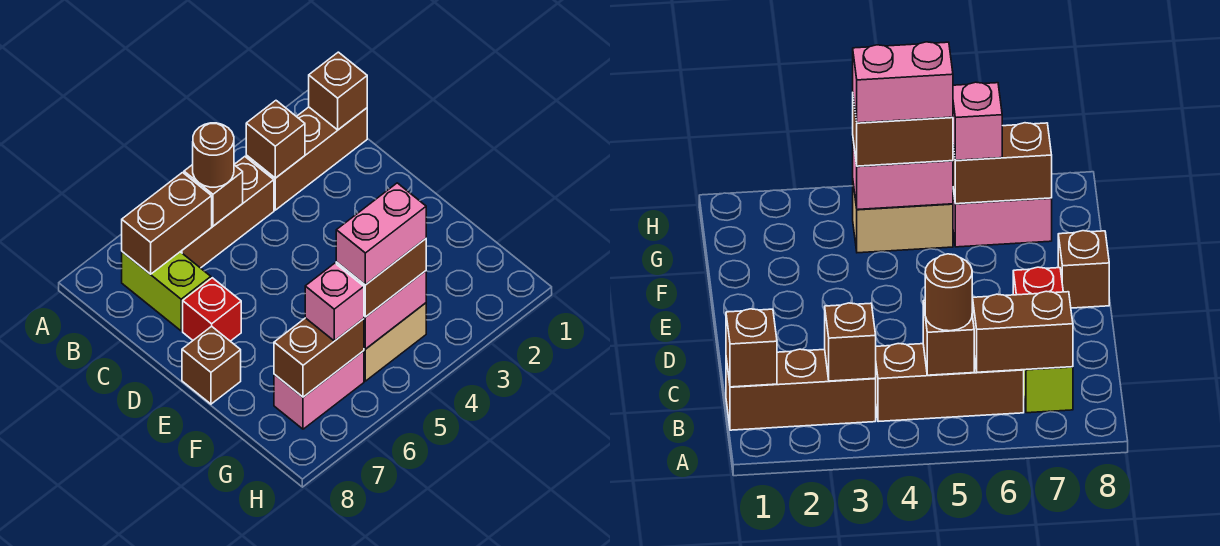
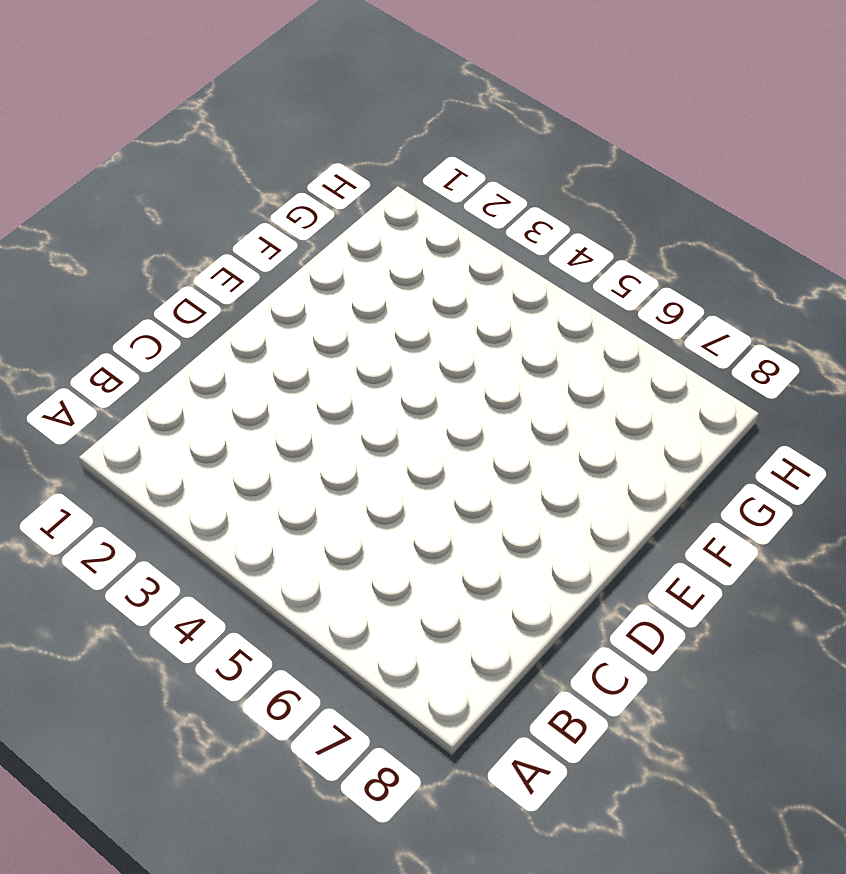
none -> brown 1x3 brick [246,107,367,210]
none -> brown 1x3 brick [180,157,274,268]
none -> lime 1x2 brick [122,252,211,331]

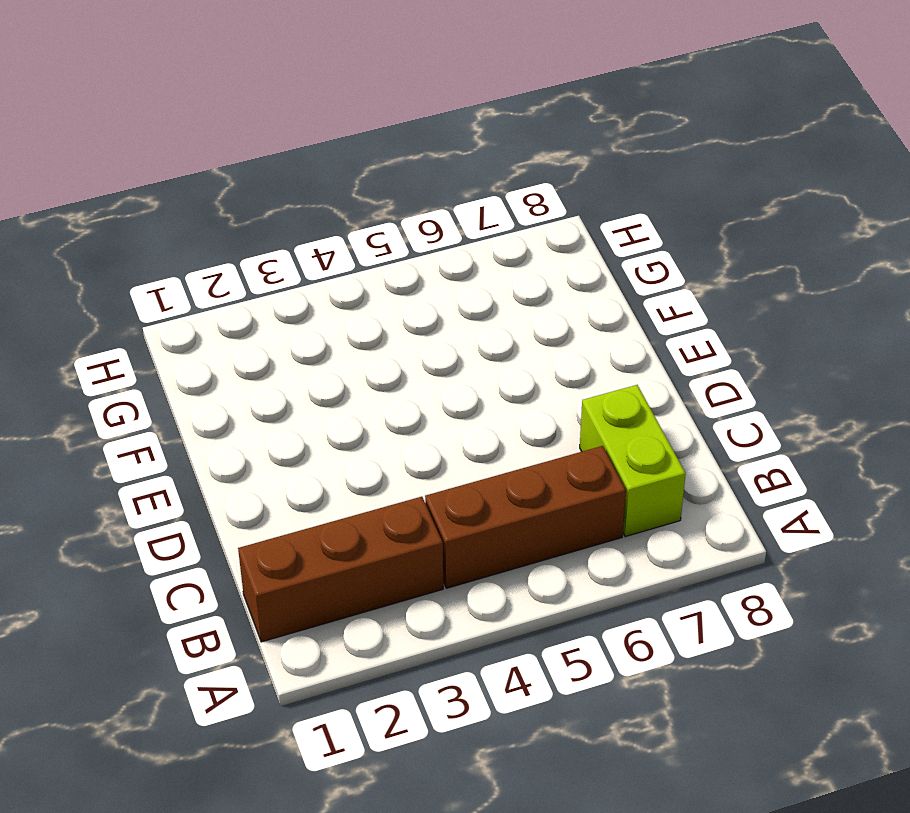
none -> red 1x1 brick [183,278,241,341]
none -> brown 1x1 brick [182,326,241,404]
none -> tan 1x2 brick [364,303,426,381]

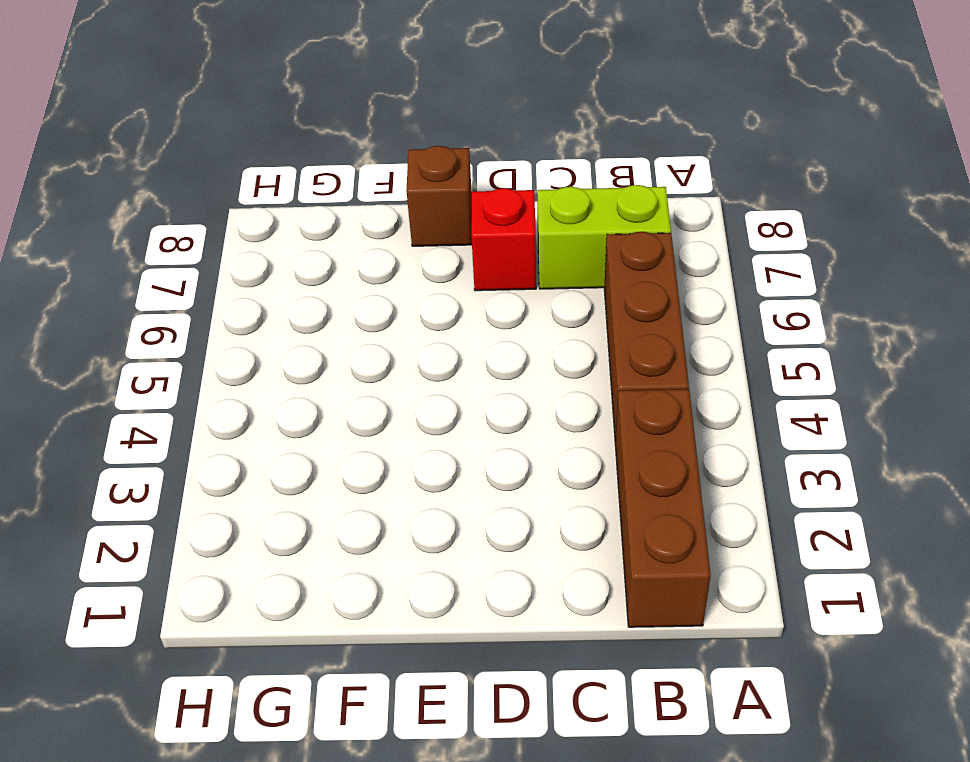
none -> tan 1x2 brick [364,303,426,381]
none -> pink 1x2 brick [274,351,364,429]
none -> brown 1x1 brick [309,52,367,130]

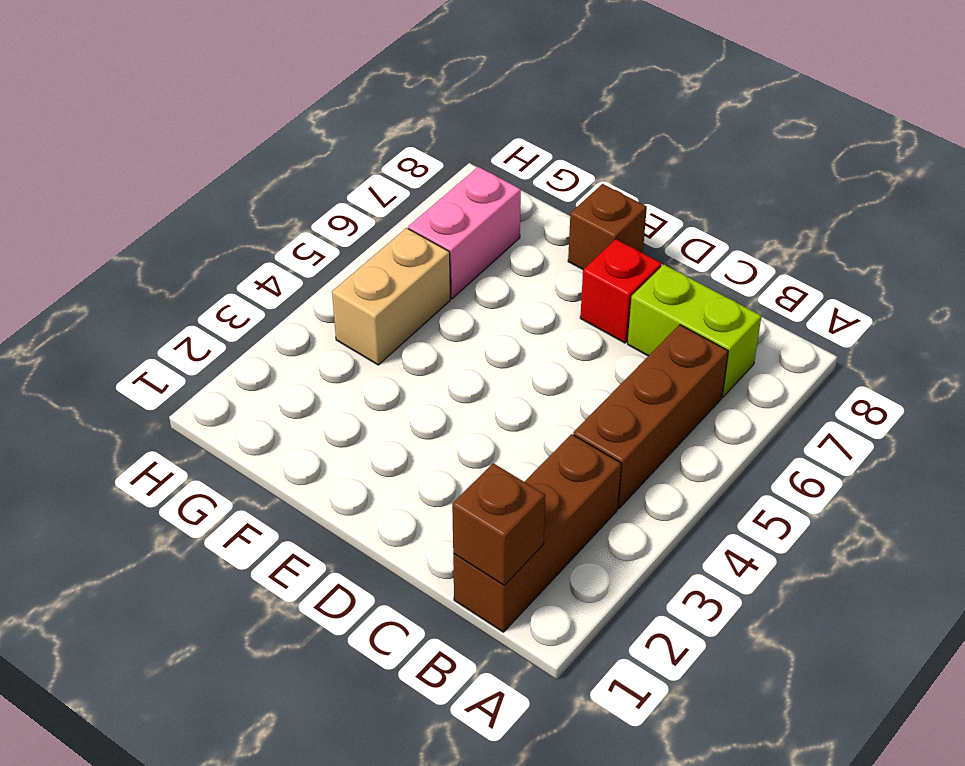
none -> brown 1x1 brick [246,101,305,178]
none -> brown 1x1 brick [184,165,243,226]
none -> brown 1x2 brick [122,173,212,274]

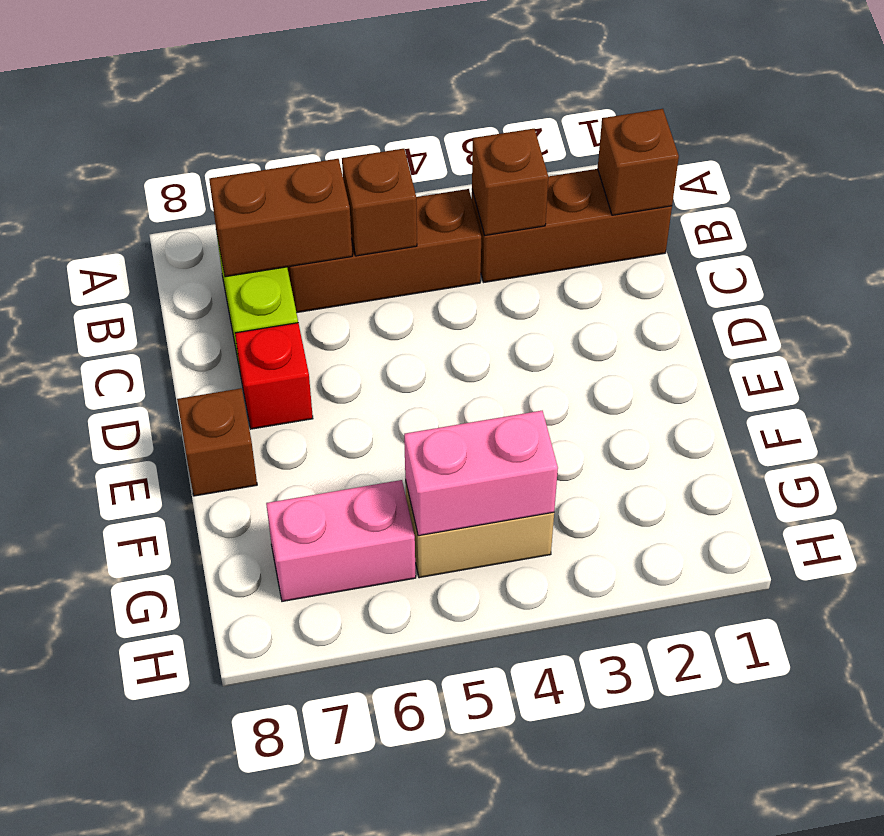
none -> brown 1x2 brick [274,318,364,397]
none -> brown 1x1 round brick [193,123,234,187]
none -> brown 1x2 brick [336,239,426,317]

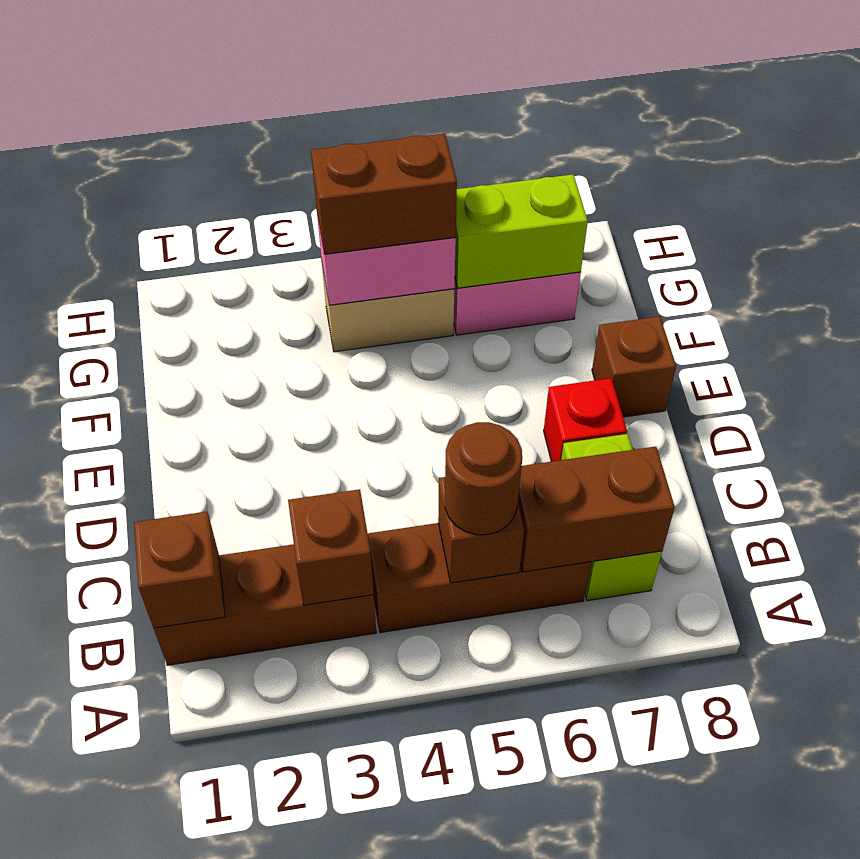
lime 1x2 brick [455,174,588,288] -> brown 1x2 brick [274,318,364,397]
none -> pink 1x1 brick [305,263,364,341]
none -> pink 1x2 brick [336,183,426,285]

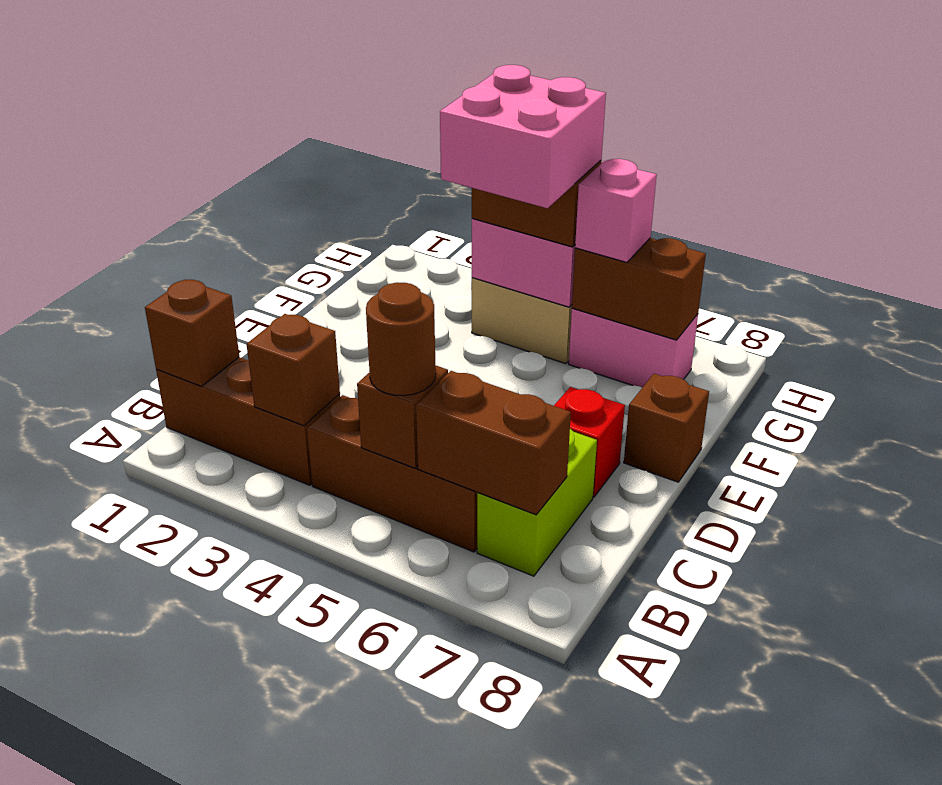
pink 2x2 brick [440,65,606,208] -> pink 1x2 brick [336,183,426,285]

